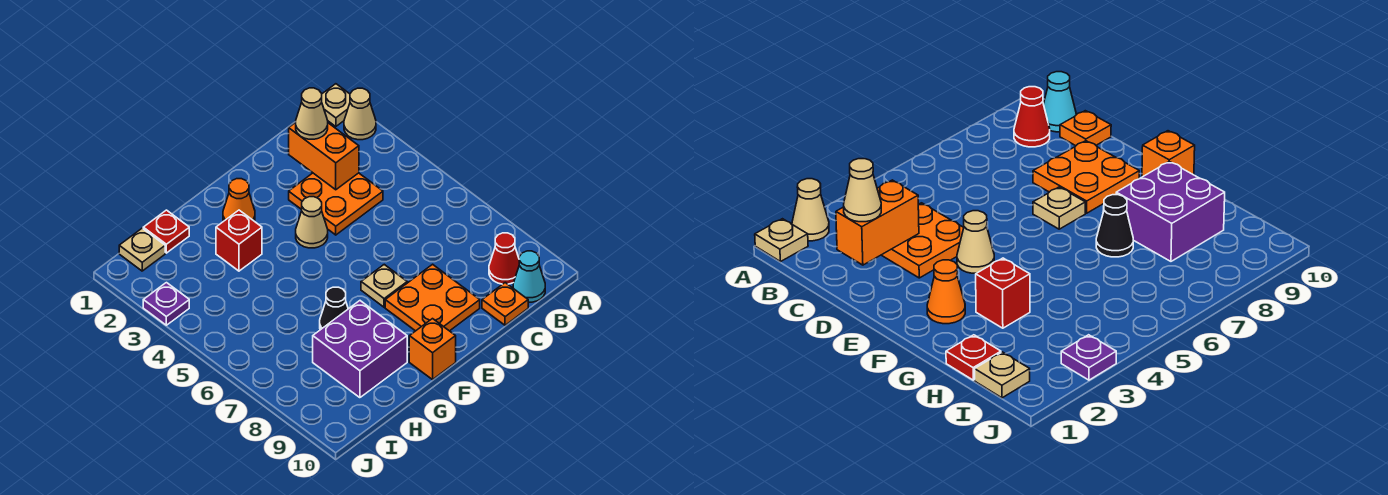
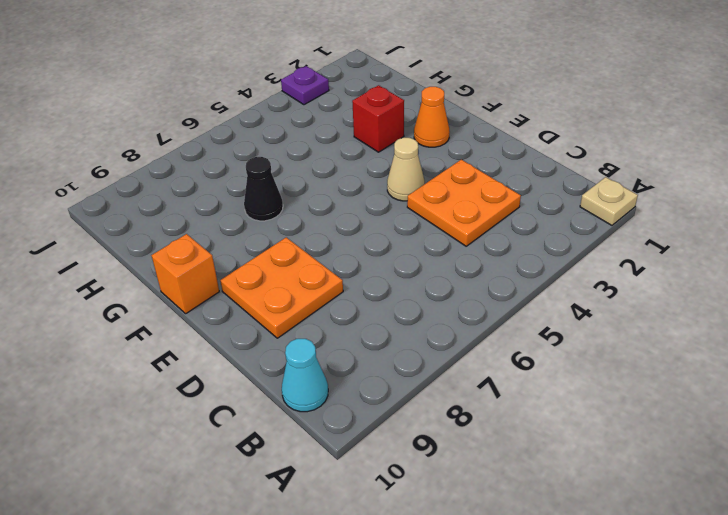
none -> tan 1x1 cone [344,88,376,140]
none -> red 1x1 cone [489,233,519,284]
none -> orange 1x1 plate [482,283,528,325]

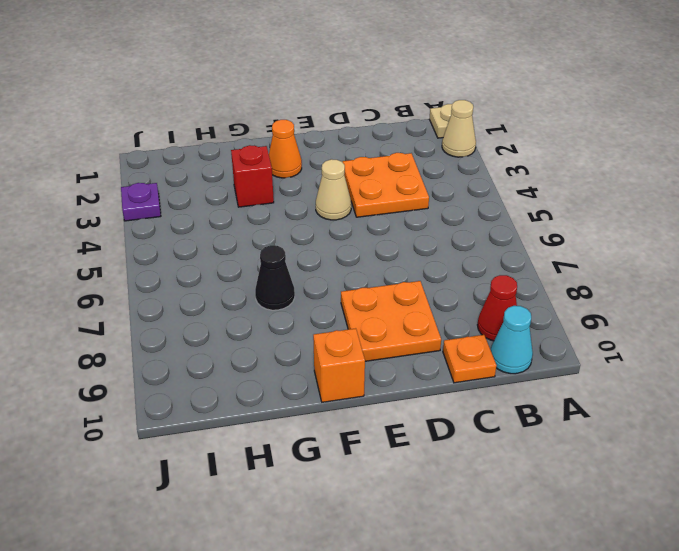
none -> tan 1x1 plate [361,265,407,307]
none -> purple 2x2 brick [313,301,407,398]
none -> red 1x1 plate [143,210,189,253]

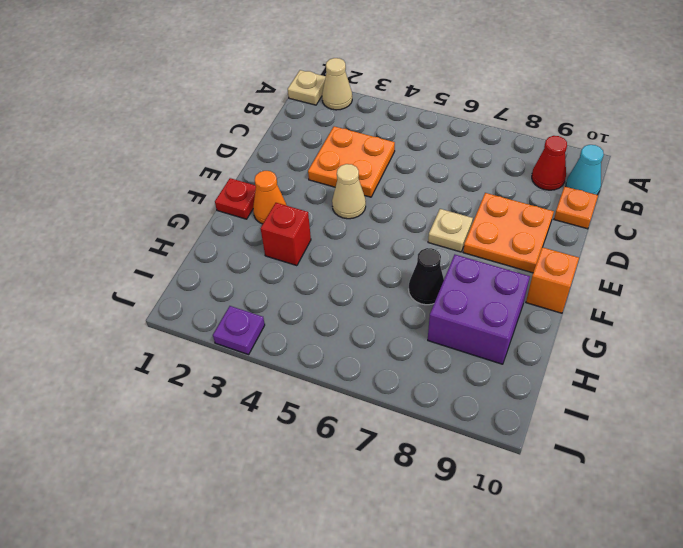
red 1x1 plate [215,178,256,219] -> red 1x1 plate moved to [143,210,189,253]
none -> tan 1x1 plate [119,228,165,271]
none -> orange 1x2 brick [289,123,359,190]
none -> tan 1x1 cone [296,88,328,139]

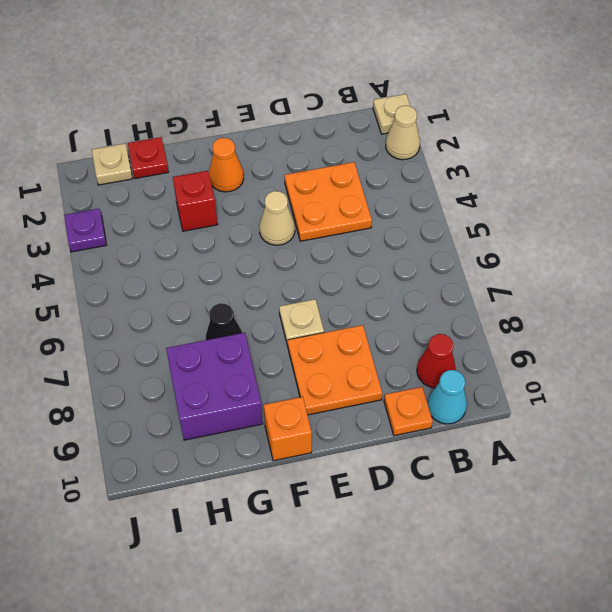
none -> orange 1x2 brick [289,123,359,190]
none -> tan 1x1 cone [296,88,328,139]

